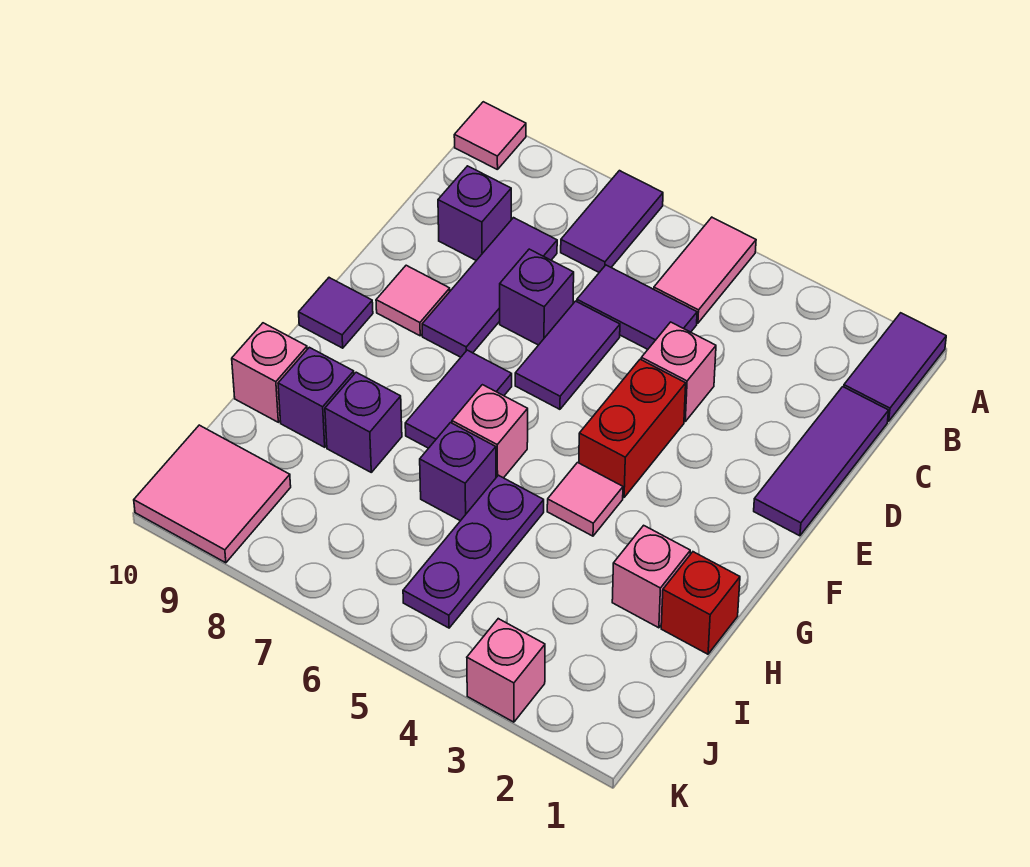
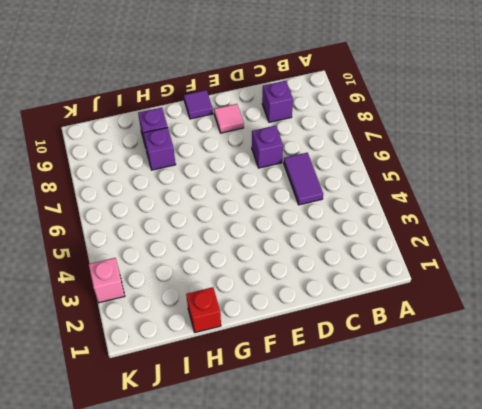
none -> purple 1x2 tile [844,313,946,421]
none -> pink 1x2 tile [654,217,756,323]
none -> purple 1x2 tile [561,171,663,272]

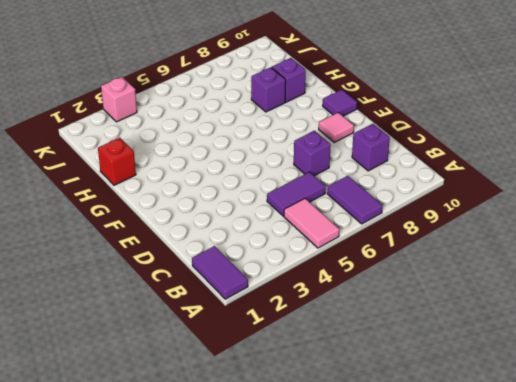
none -> pink 1x1 tile [454,102,526,170]
none -> purple 1x3 tile [754,387,889,536]
none -> purple 1x3 tile [422,218,557,357]

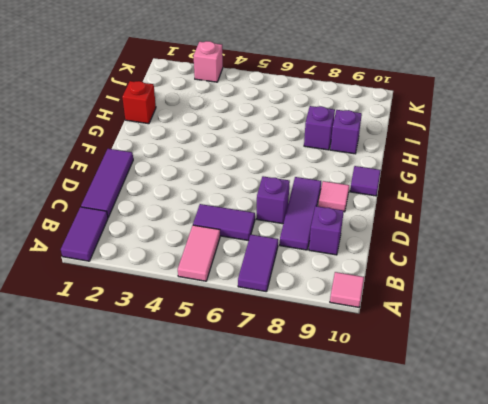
none -> pink 1x1 brick [641,322,716,421]
none -> purple 1x2 tile [515,301,620,409]
none -> red 1x2 brick [579,359,686,497]

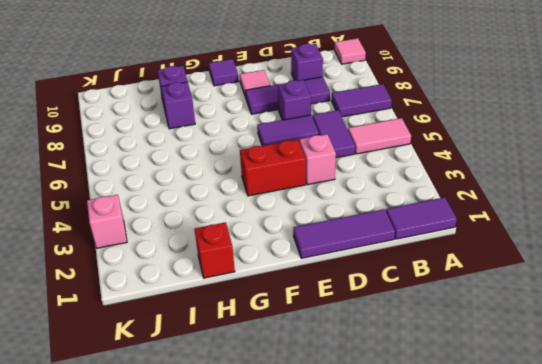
none -> purple 1x2 tile [405,350,512,448]
none -> pink 1x1 tile [547,463,623,536]
none -> pink 1x1 brick [452,385,528,478]

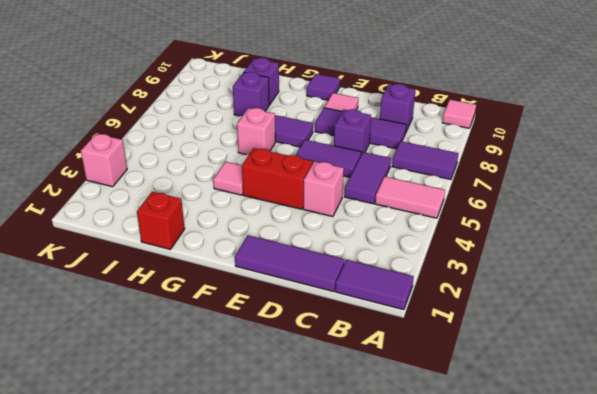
none -> pink 1x1 brick [612,525,690,628]
none -> purple 1x3 plate [403,475,544,628]
none -> purple 1x1 brick [420,423,496,521]

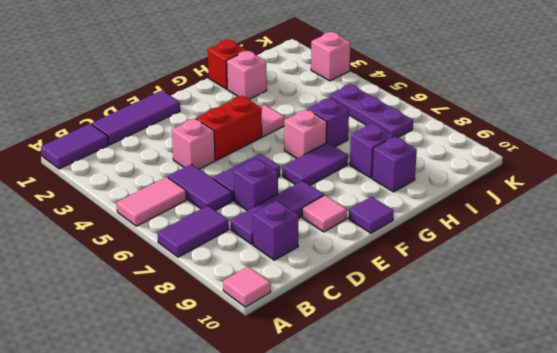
purple 1x3 plate [330,84,413,138] -> purple 1x3 plate turned to [403,475,544,628]
none -> pink 1x1 brick [232,323,307,422]
none -> pink 2x2 tile [134,425,291,563]

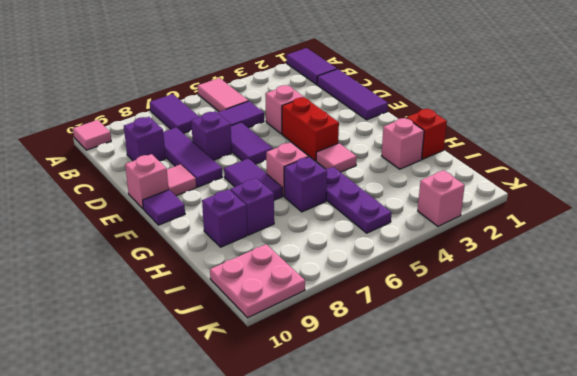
pink 1x1 brick [125,154,168,209] -> pink 1x1 brick moved to [232,323,307,422]
pink 2x2 plate [210,244,305,318] -> pink 2x2 tile [134,425,291,563]

